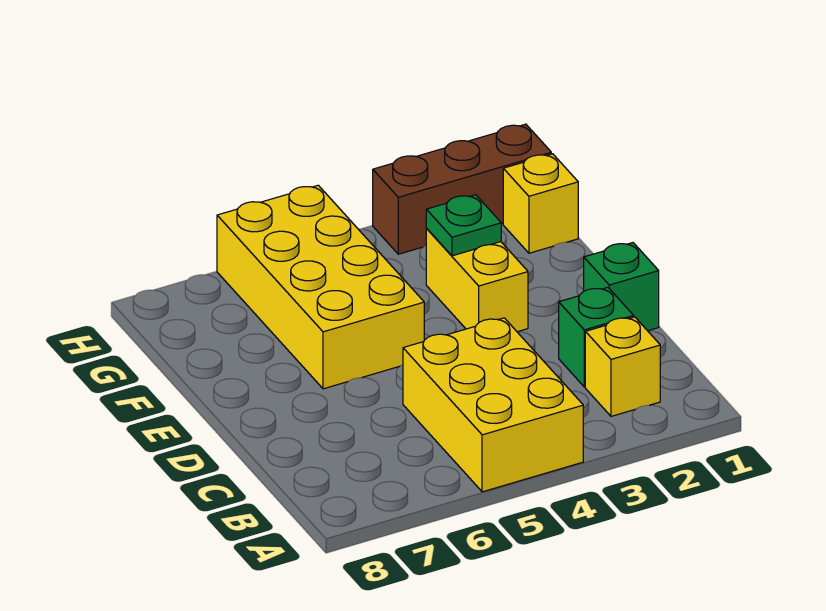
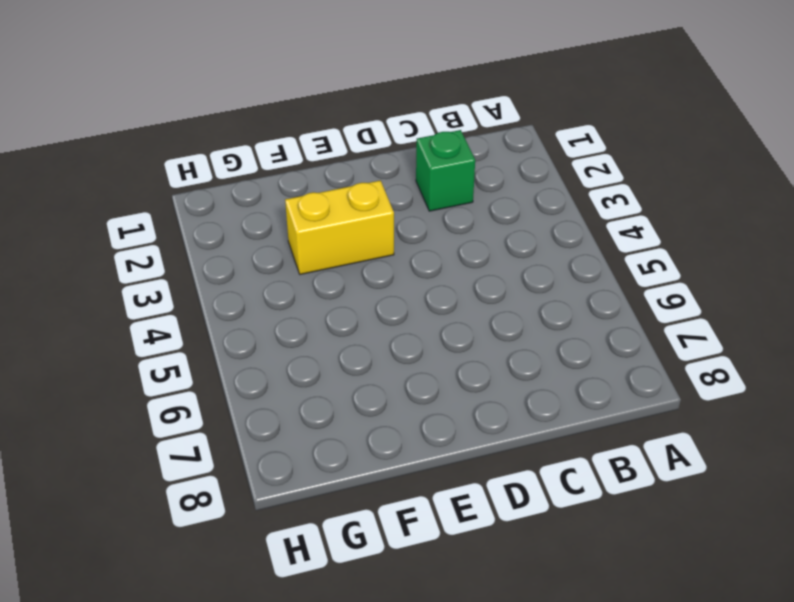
none -> yellow 2x3 brick [403,318,583,492]
none -> yellow 1x1 brick [585,317,660,416]

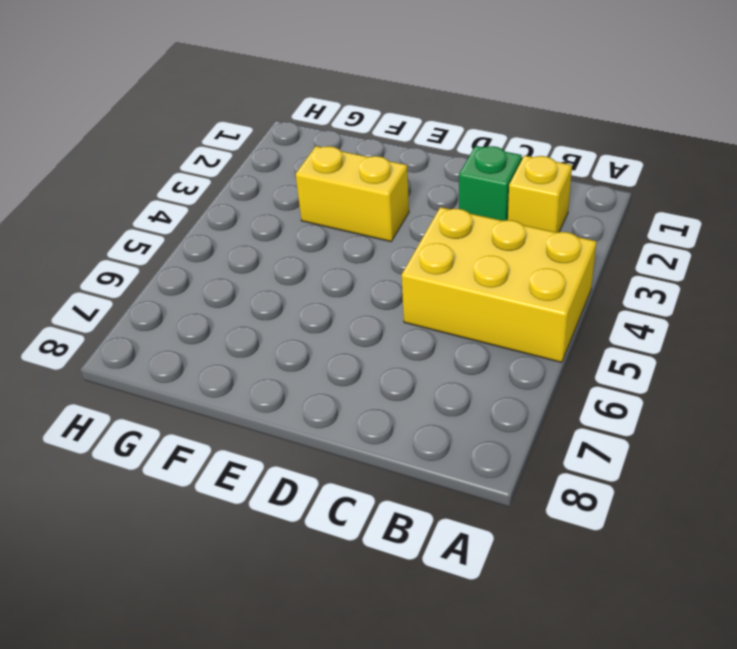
none -> green 1x1 brick [584,243,659,331]
none -> yellow 2x4 brick [217,185,424,389]

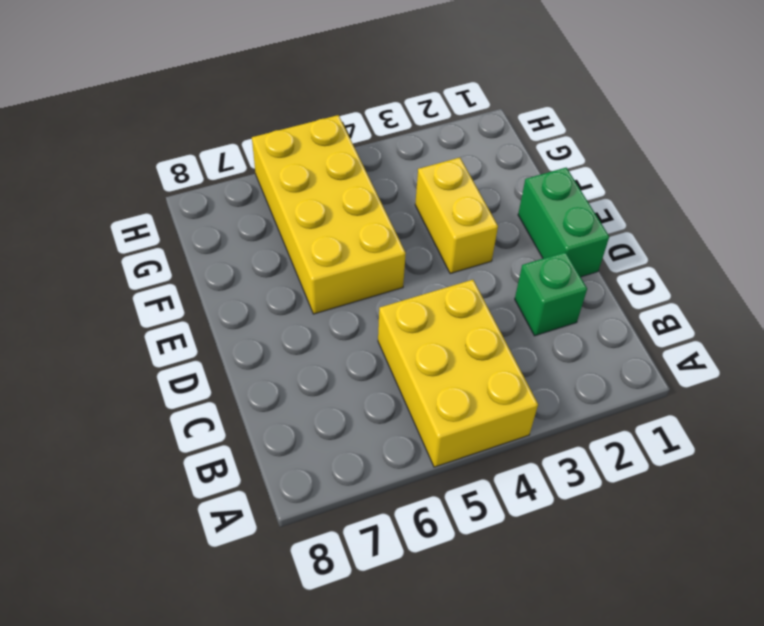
green 1x2 brick [518,168,609,277] -> green 1x1 brick [584,243,659,331]
none -> yellow 1x1 brick [585,317,660,416]
none -> yellow 1x1 brick [503,154,578,253]

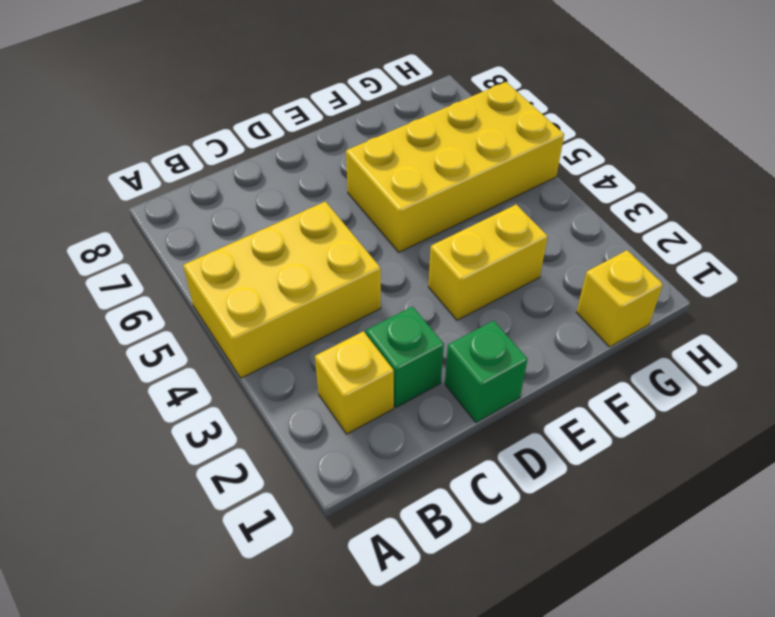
none -> brown 1x3 brick [373,124,551,254]
none -> green 1x1 plate [426,195,501,256]

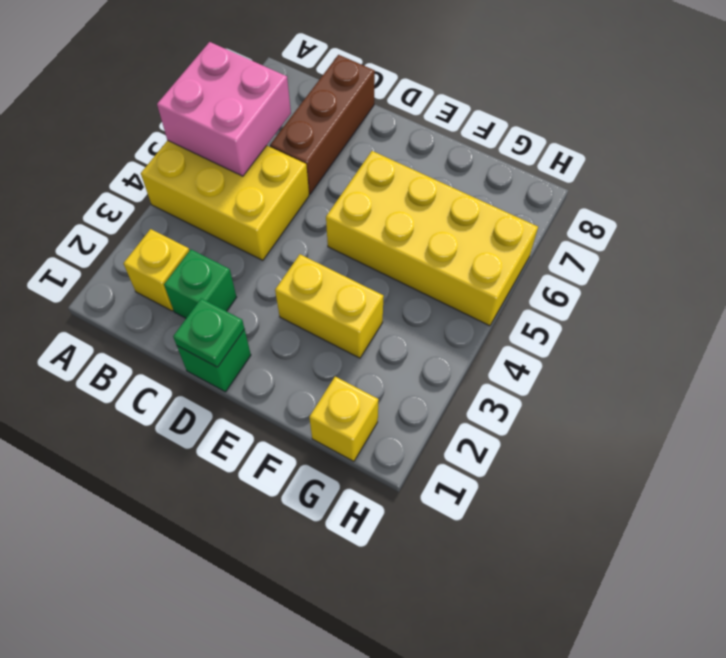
pink 2x2 brick [157,42,291,176] -> none
brown 1x3 brick [270,55,375,194] -> brown 1x3 brick moved to [373,124,551,254]
green 1x1 plate [173,298,244,367] -> green 1x1 plate moved to [426,195,501,256]

